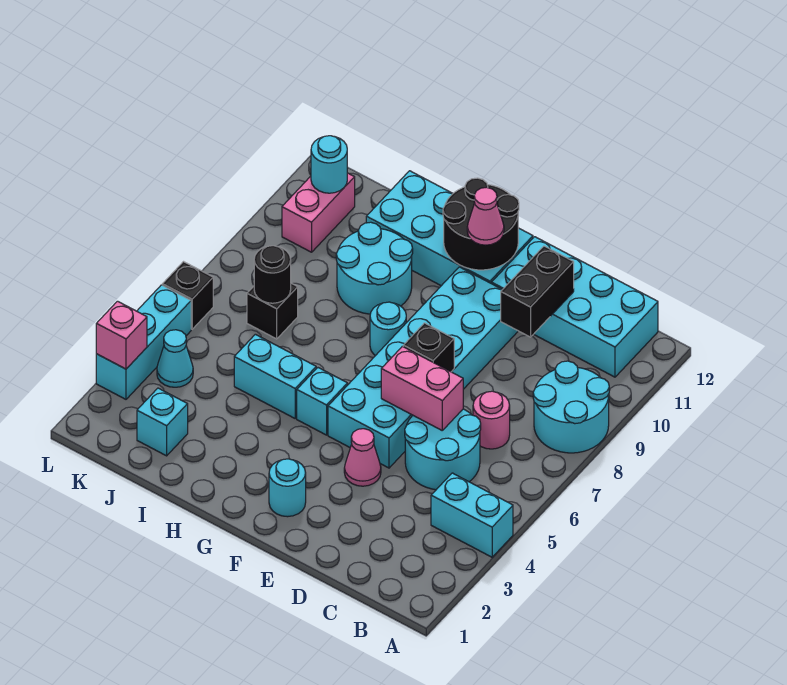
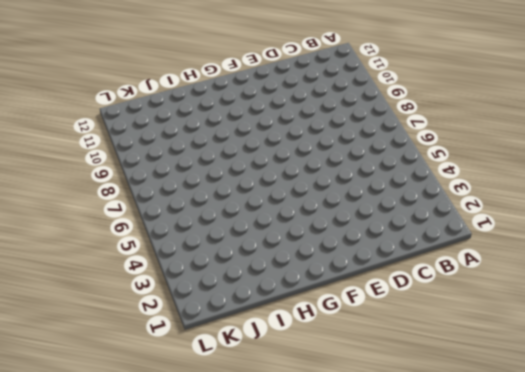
none -> cyan 1x2 brick [431,473,513,557]
none -> cyan 2x2 round brick [533,361,609,453]
none -> cyan 2x4 brick [492,237,658,377]

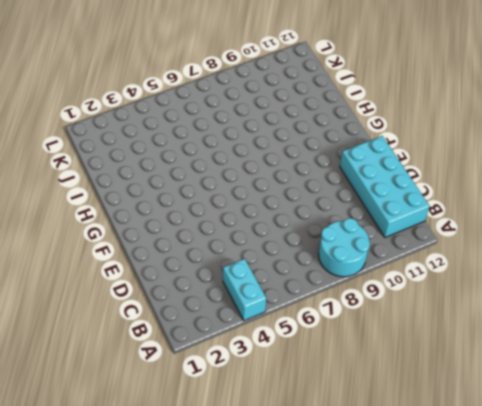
none -> cyan 2x2 round brick [405,409,481,490]
none -> pink 1x1 round brick [473,391,510,449]
none -> pink 1x1 cone [344,429,381,486]

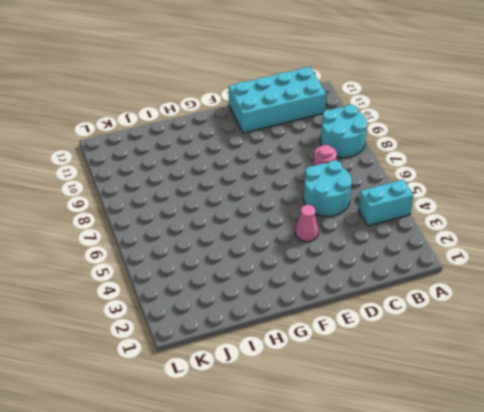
none -> cyan 2x6 brick [328,267,518,468]
none -> cyan 1x1 round brick [269,459,306,517]
none -> cyan 2x4 brick [366,171,533,286]

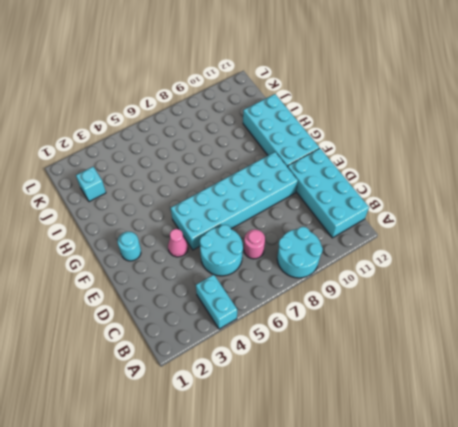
none -> cyan 1x1 brick [297,368,348,435]
none -> cyan 1x1 round brick [370,302,406,356]
none -> cyan 1x2 brick [234,334,316,418]

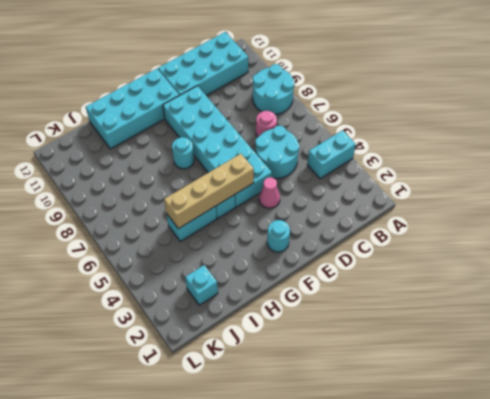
tan 1x4 brick [164,154,254,229] -> none
none -> cyan 2x2 round brick [336,222,413,314]
none -> black 1x1 brick [247,283,298,339]
none -> cyan 1x1 cone [157,330,193,387]

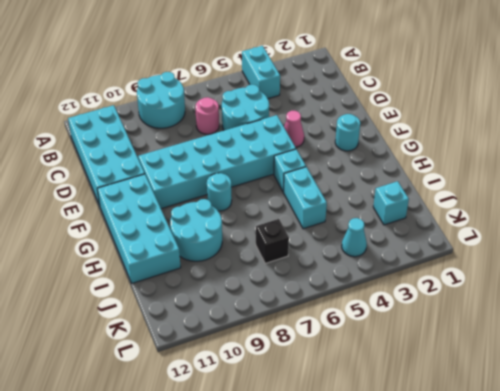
none -> pink 1x2 brick [282,173,355,252]
none -> cyan 1x3 brick [96,285,191,399]
none -> black 1x1 brick [162,262,213,329]

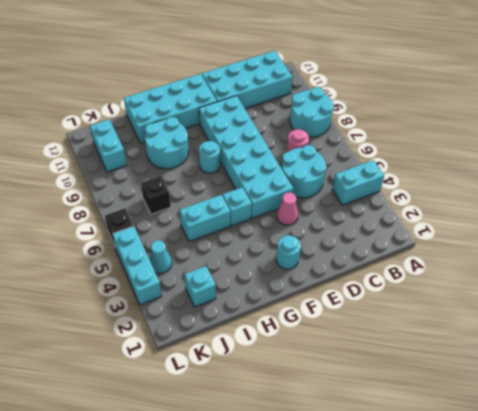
cyan 1x2 brick [90,119,126,172] -> pink 1x2 brick [282,173,355,252]
none -> pink 1x2 brick [381,346,463,430]
none -> black 1x2 brick [501,246,574,337]
none -> black 1x1 brick [403,323,454,372]

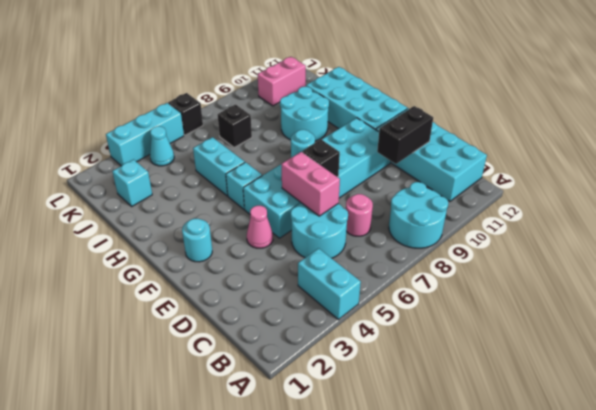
none -> black 2x2 round brick [443,178,519,270]
none -> black 1x1 round brick [254,246,291,303]
none -> cyan 1x1 round brick [311,136,347,193]

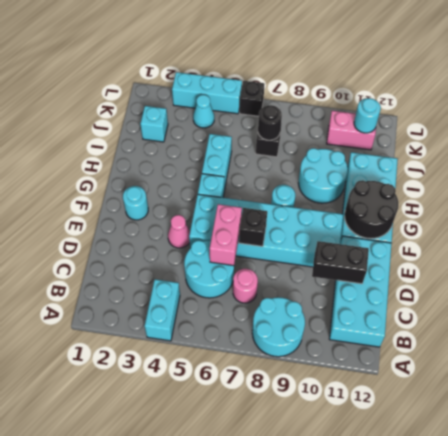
none -> pink 1x1 brick [96,301,147,369]
none -> pink 1x1 cone [467,187,504,245]

